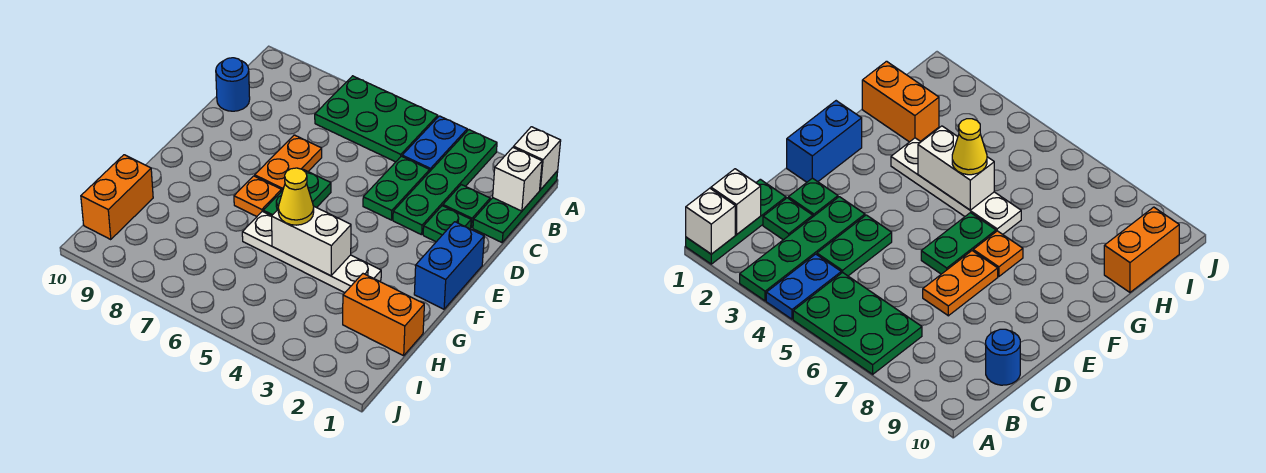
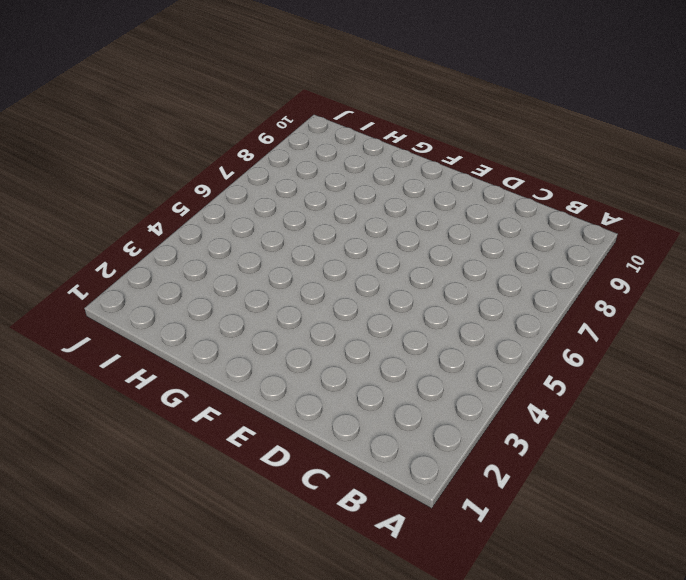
none -> green 1x3 plate [473,171,558,242]
none -> green 1x4 plate [393,130,497,235]
none -> blue 1x2 plate [402,116,467,171]

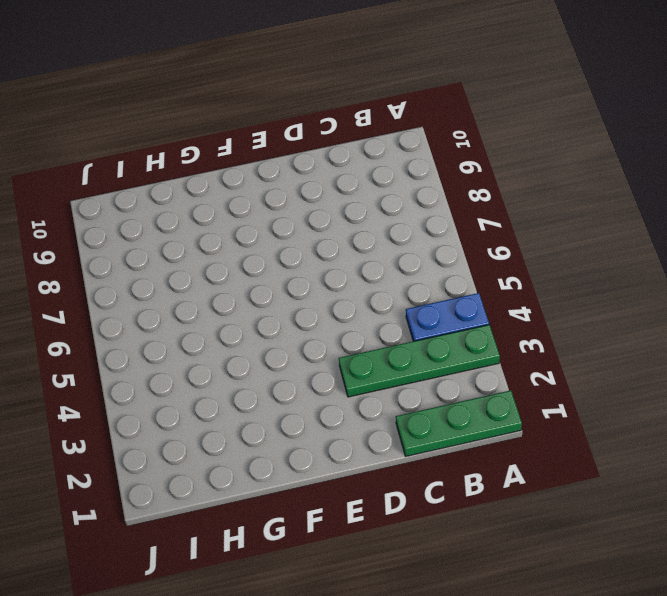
none -> green 2x3 plate [315,76,438,162]
none -> green 1x1 plate [443,185,490,228]
none -> green 1x2 plate [363,156,430,220]

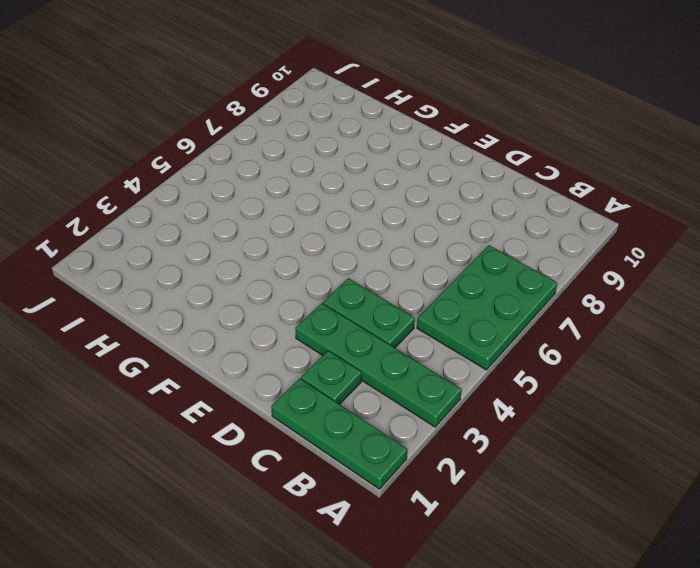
none -> blue 1x2 plate [402,116,467,171]
none -> blue 1x1 round brick [216,58,250,111]
none -> green 1x1 plate [423,206,471,242]

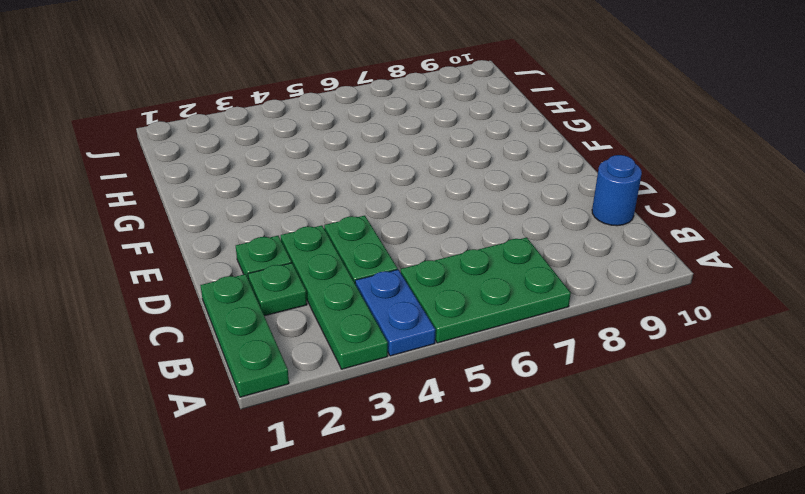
none -> orange 1x2 plate [255,135,322,191]
none -> blue 1x2 brick [414,222,484,309]
none -> green 1x2 plate [263,169,331,216]

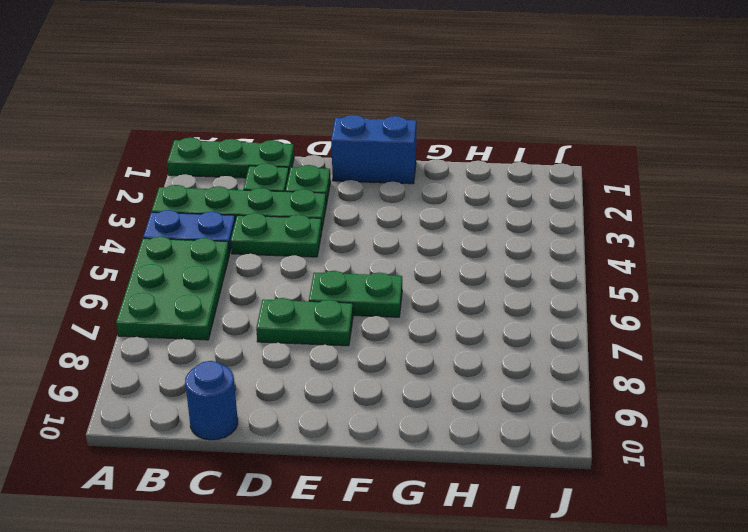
green 1x2 plate [256,298,353,346] -> orange 1x2 plate [255,135,322,191]
none -> orange 1x1 plate [234,176,281,216]
none -> white 1x4 plate [242,211,381,293]
none -> orange 1x2 brick [343,274,424,356]

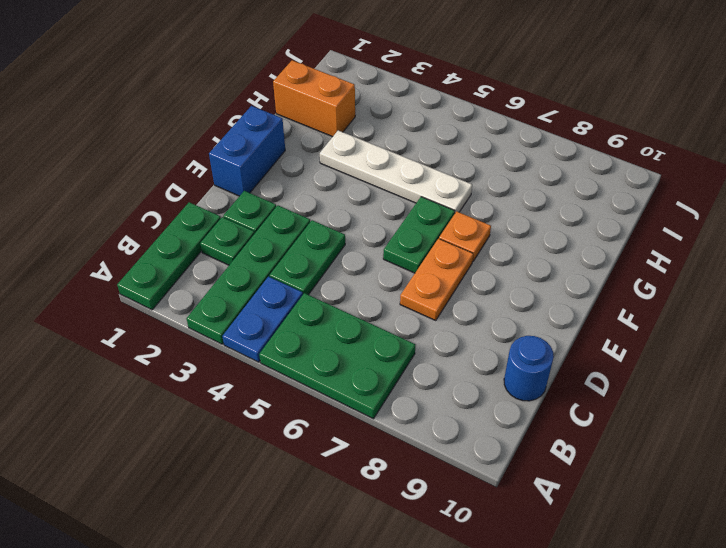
none -> orange 1x2 brick [81,155,153,240]
none -> white 1x1 brick [514,127,561,190]
none -> white 1x1 brick [493,147,542,211]

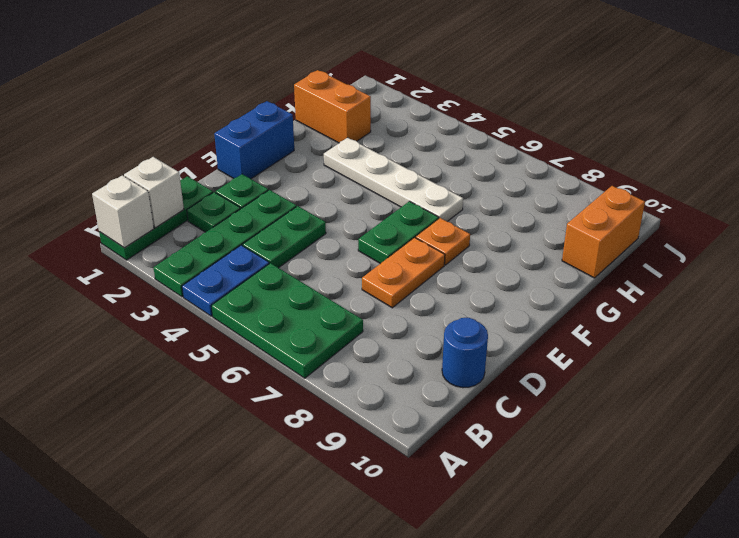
none -> white 1x2 brick [272,207,351,276]
none -> yellow 1x1 cone [278,168,314,225]

